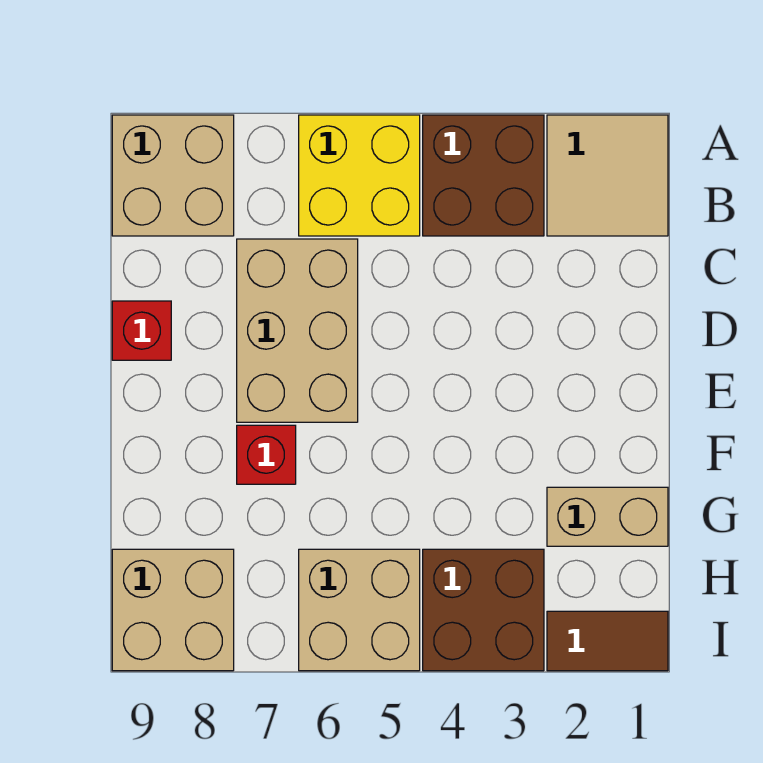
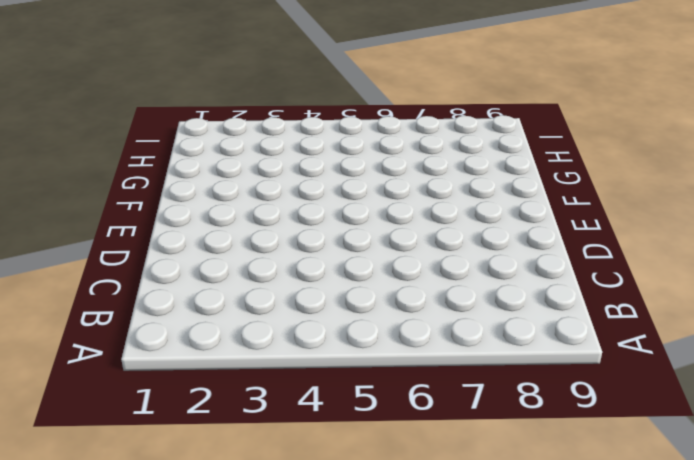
none -> tan 2x2 tile [547,115,668,236]
none -> brown 2x2 brick [423,115,544,236]
none -> yellow 2x2 brick [299,115,420,236]

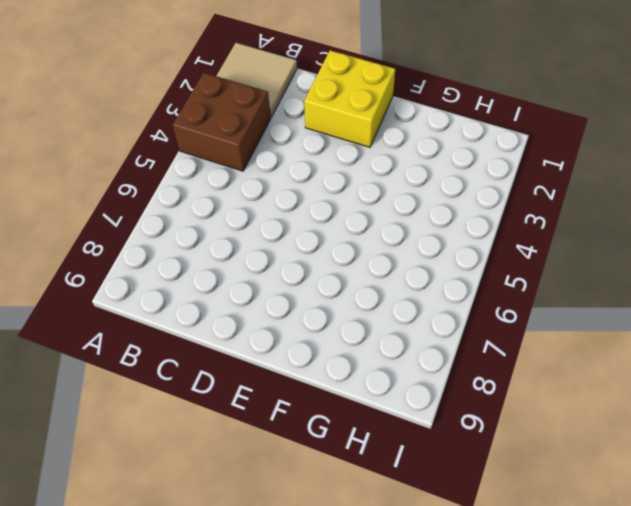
yellow 2x2 brick [304,50,395,147] -> yellow 2x2 brick moved to [299,115,420,236]
none -> tan 2x2 brick [112,115,234,236]
none -> tan 2x3 brick [237,239,358,422]
none -> red 1x1 brick [112,301,171,360]

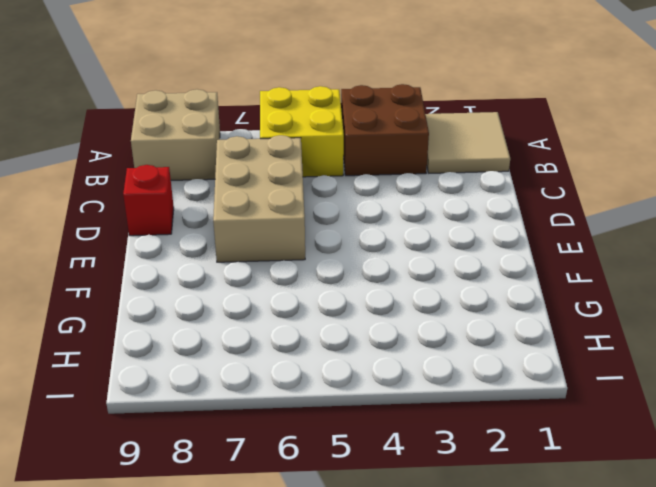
none -> red 1x1 brick [237,425,296,484]
none -> tan 1x2 brick [547,487,668,546]
none -> brown 2x2 brick [423,549,544,671]

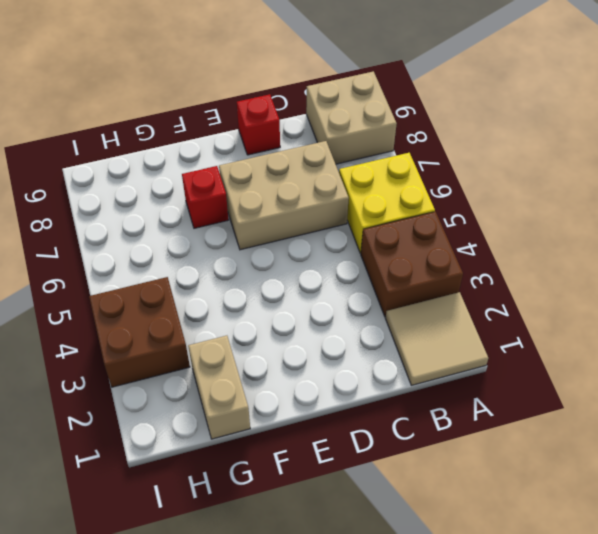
none -> tan 2x2 brick [299,549,420,671]
none -> tan 2x2 brick [112,549,234,671]
none -> brown 1x2 tile [547,611,668,671]

